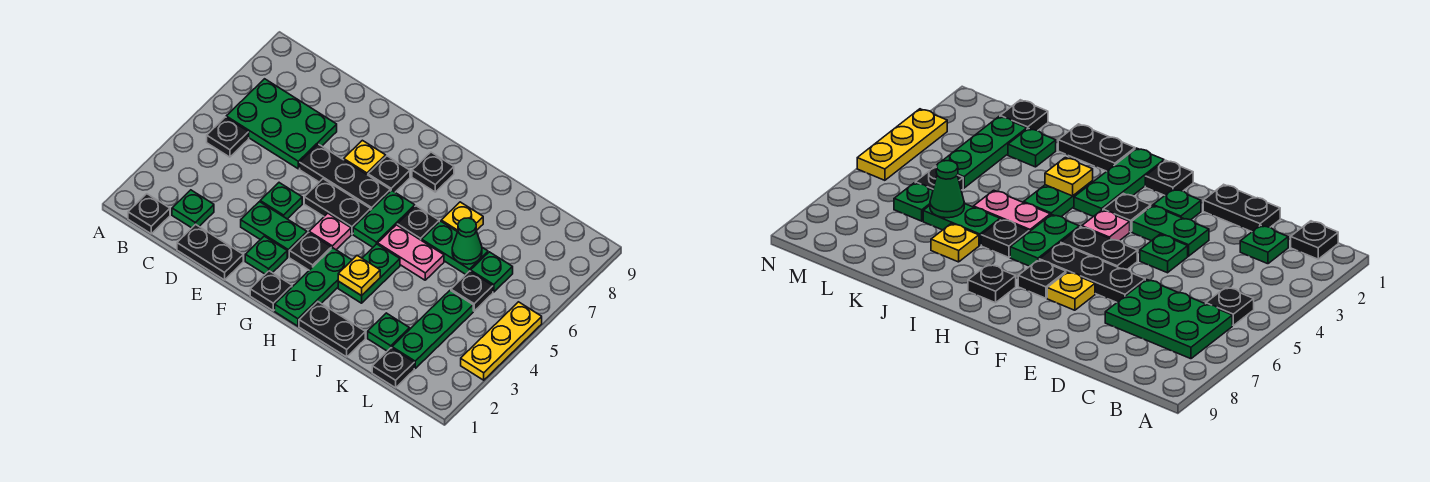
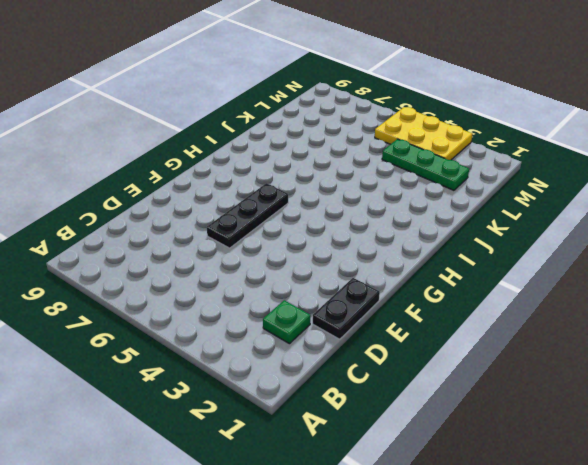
yellow 2x3 plate [375,107,472,160] -> yellow 1x3 plate [461,302,542,380]
none -> black 1x1 plate [128,194,170,234]
none -> black 1x1 plate [207,117,249,157]
none -> green 2x3 plate [226,79,337,169]
none -> green 1x2 plate [241,202,307,257]

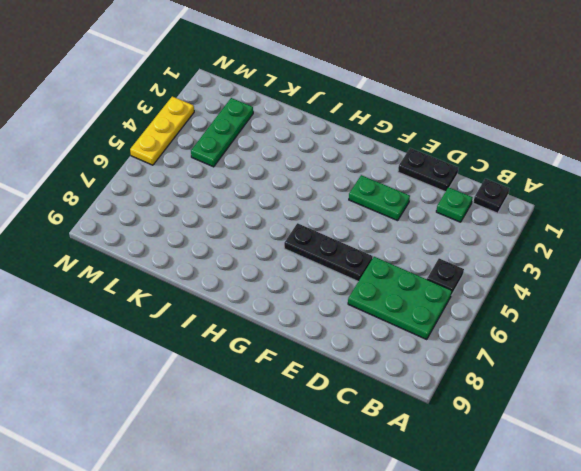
none -> green 1x1 plate [260,183,302,219]
none -> green 1x1 plate [245,236,287,274]
none -> black 1x2 plate [304,179,371,234]
none -> yellow 1x1 plate [344,140,386,175]

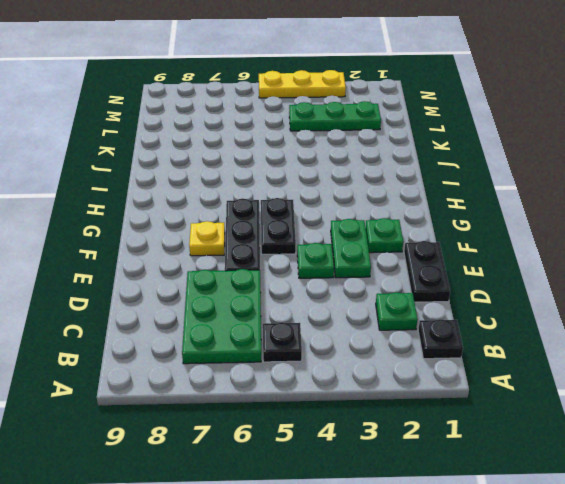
none -> black 1x1 plate [250,271,292,311]
none -> black 1x1 plate [289,232,331,270]
none -> pink 1x1 plate [309,213,351,250]
none -> black 1x1 plate [368,156,410,192]

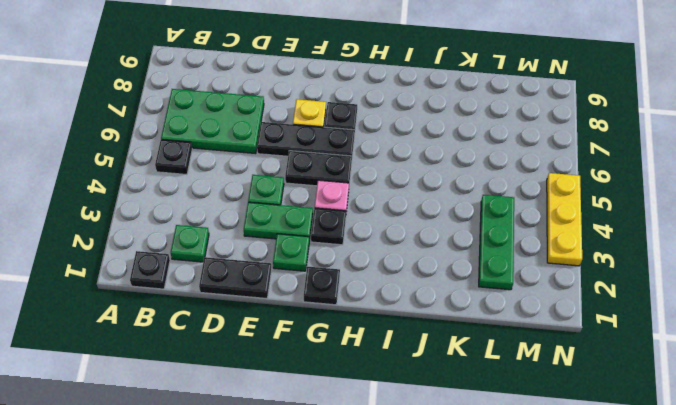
none -> green 1x3 plate [275,248,352,326]
none -> green 1x2 plate [353,190,415,247]
none -> black 1x1 plate [412,152,454,192]
none -> black 1x2 plate [299,302,365,357]

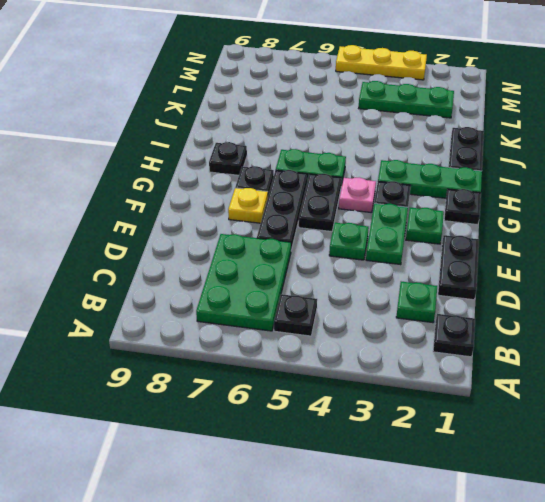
none -> green 1x2 plate [338,244,400,303]
none -> pink 1x2 plate [378,225,444,280]
none -> black 1x1 plate [397,206,439,240]
none -> green 1x2 plate [422,221,488,274]

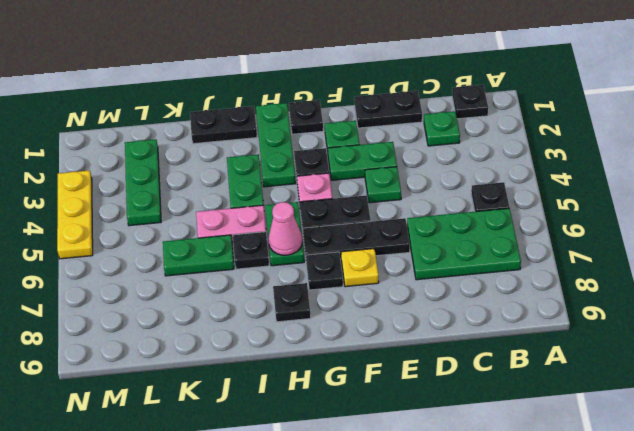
pink 1x1 cone [269,202,302,255] -> none
none -> yellow 1x1 plate [441,202,483,232]
none -> green 1x1 plate [368,313,410,351]
none -> black 1x1 plate [372,348,414,388]
none -> black 1x1 plate [451,271,493,311]

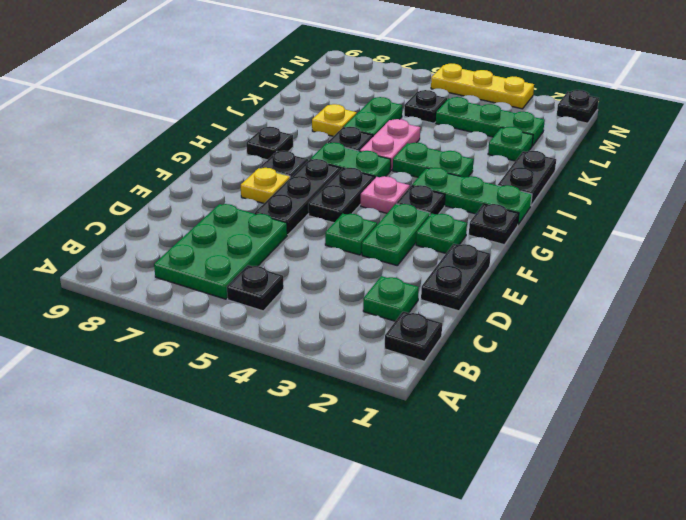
black 1x1 plate [557,90,599,123] -> black 1x1 plate moved to [372,348,414,388]
none -> green 1x1 plate [471,252,513,292]
none -> yellow 1x1 plate [338,256,380,296]
none -> green 1x1 cone [452,218,482,264]

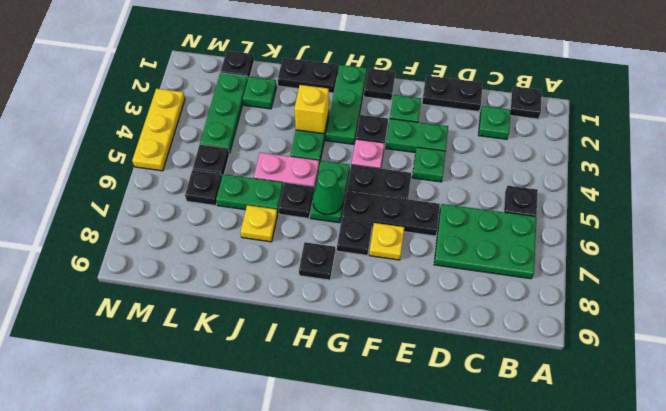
green 1x1 cone [312,170,343,215] -> green 1x1 cone moved to [452,218,482,264]
yellow 1x1 brick [294,85,329,134] -> yellow 1x1 plate [338,256,380,296]
black 1x1 plate [185,170,222,205] -> green 1x1 plate [471,252,513,292]

